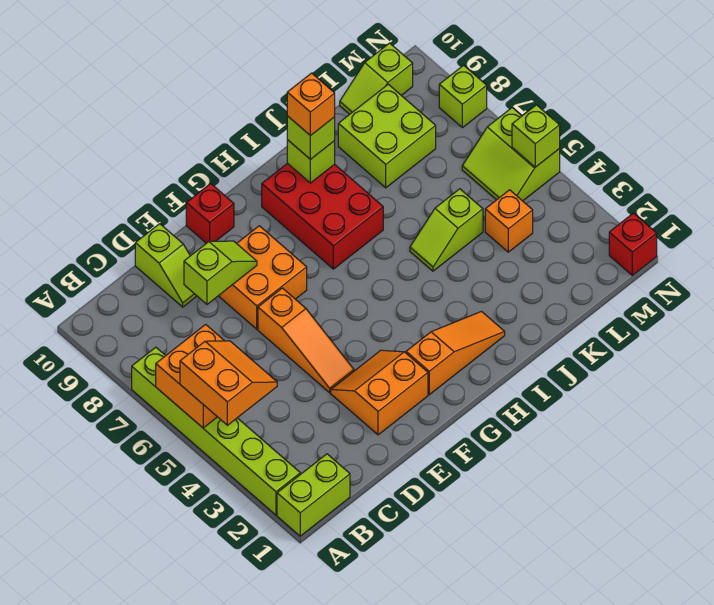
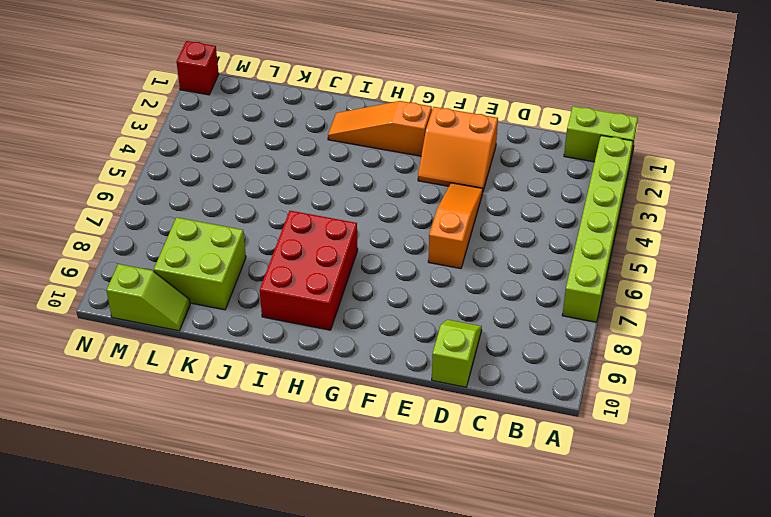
none -> orange 2x2 brick [219,226,307,329]
none -> red 1x1 brick [186,184,234,243]
none -> lime 1x2 slope [410,189,483,271]

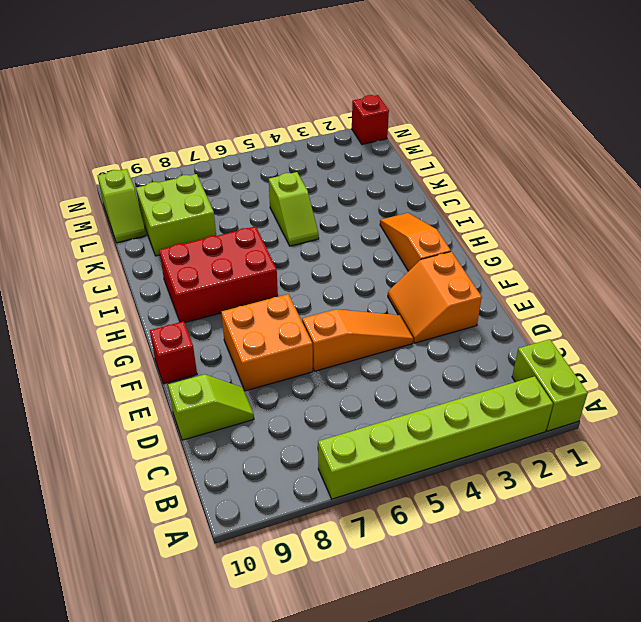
none -> orange 1x1 brick [485,190,533,252]
none -> lime 2x2 slope [462,108,560,201]
none -> lime 1x1 brick [439,65,487,128]

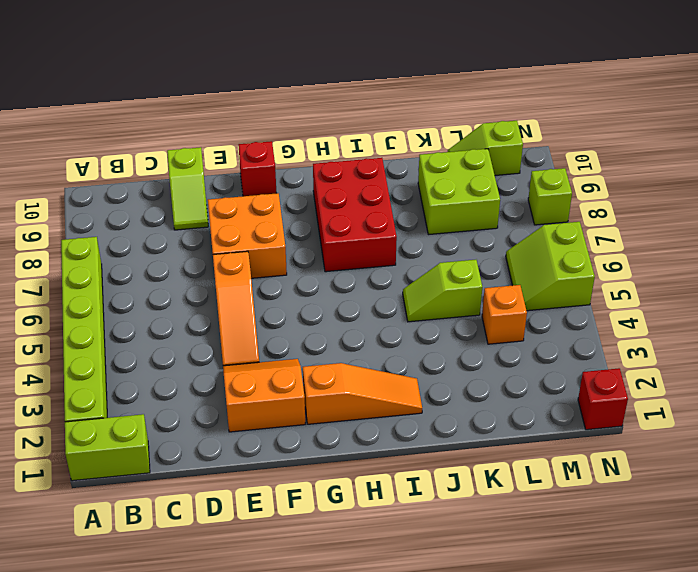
none -> orange 2x2 brick [156,324,224,428]
none -> lime 1x2 slope [184,241,257,304]
none -> lime 1x1 brick [287,140,335,183]

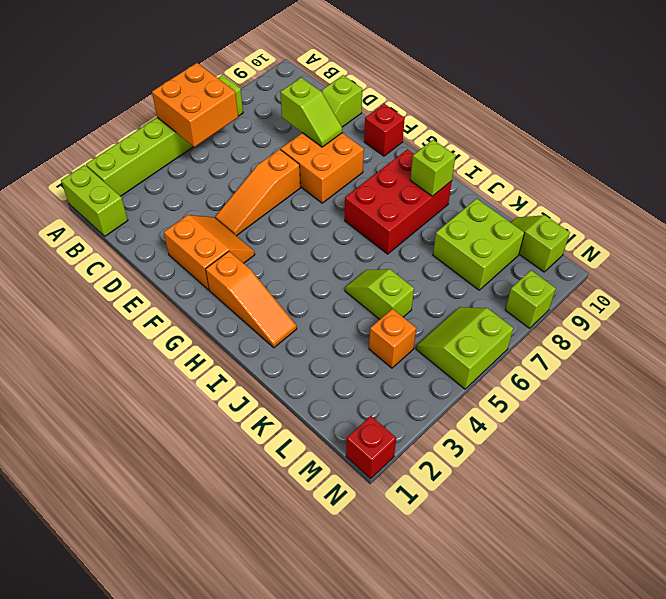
none -> lime 1x1 brick [512,105,560,167]
none -> orange 2x2 slope [180,341,277,425]
none -> lime 1x1 brick [287,116,335,159]

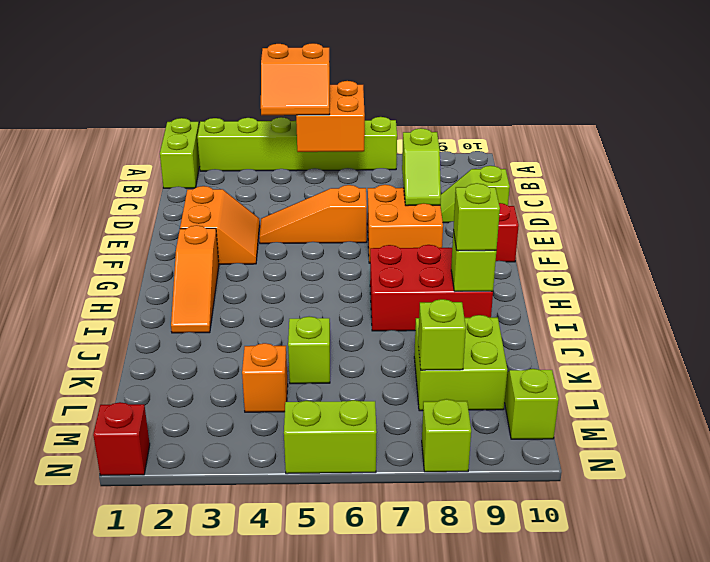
lime 1x1 brick [418,299,466,370] -> lime 1x1 brick moved to [512,105,560,167]
none -> orange 1x1 brick [287,73,335,136]

